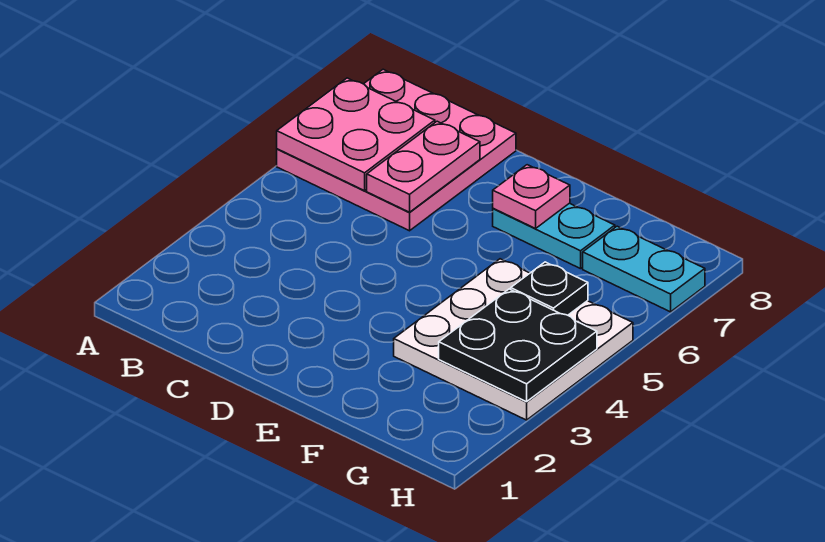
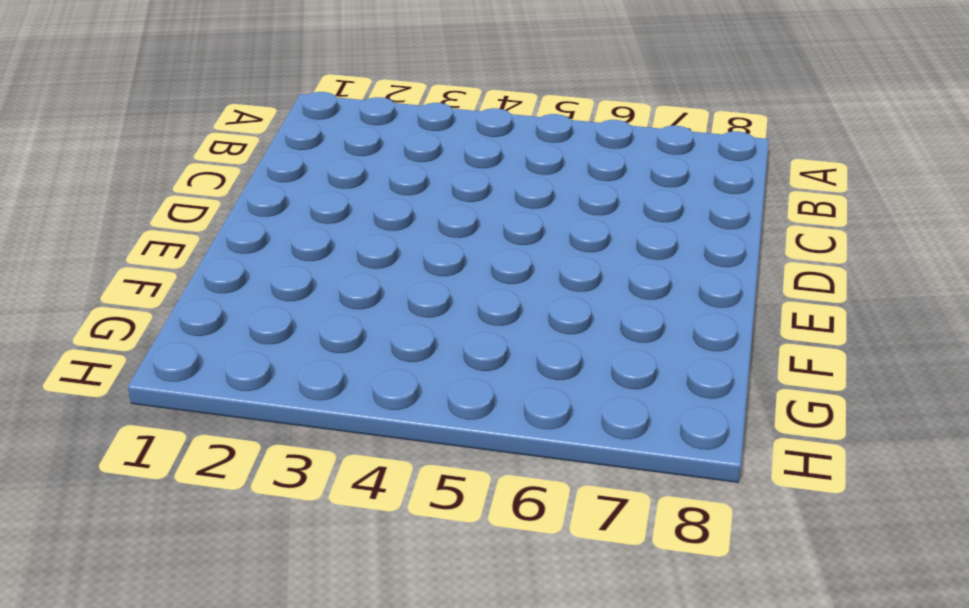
none -> pink 3x3 plate [277,69,516,231]
none -> cyan 1x2 plate [493,203,615,269]

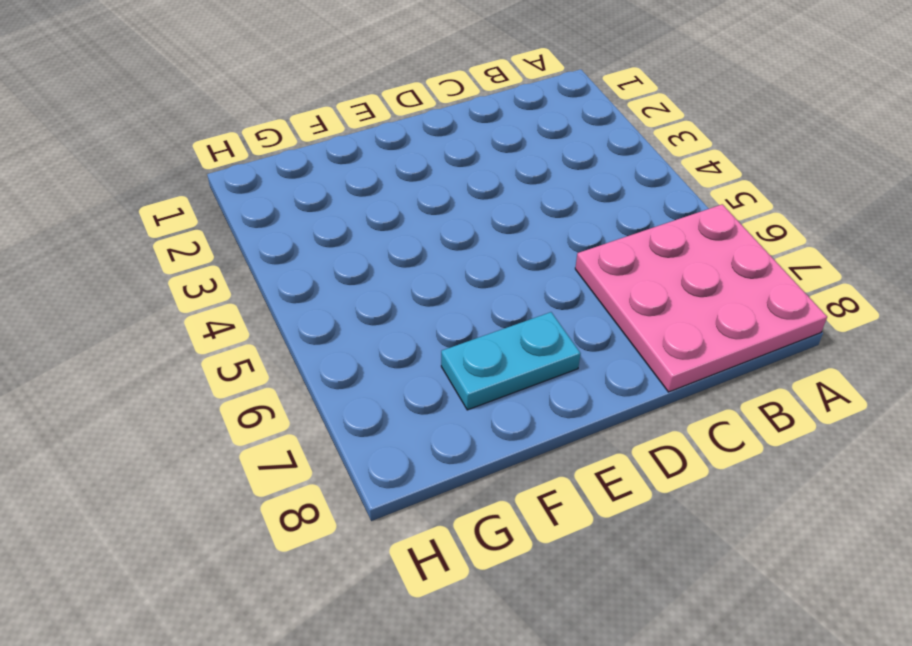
none -> white 3x3 plate [394,259,633,420]
none -> cyan 1x2 plate [583,226,705,312]

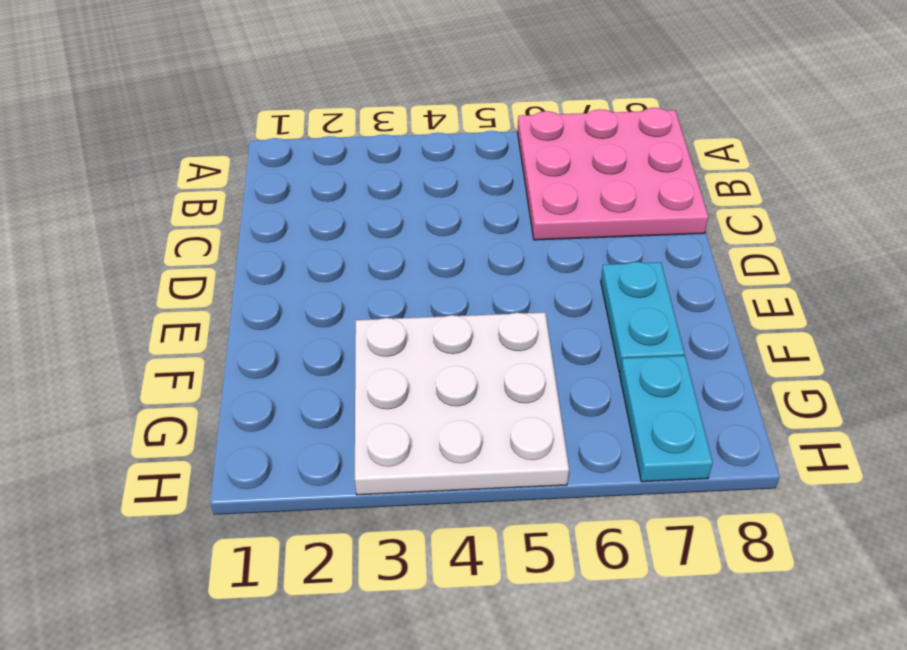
none -> pink 2x2 plate [277,78,435,191]
none -> pink 1x2 plate [367,121,480,212]

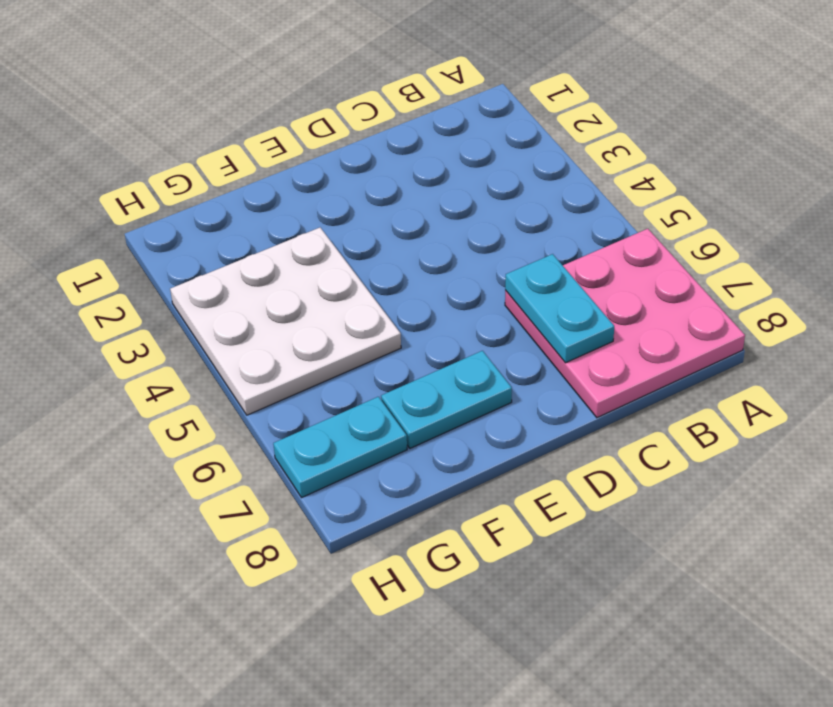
cyan 1x2 plate [505,254,614,363] -> pink 1x2 plate [367,121,480,212]
none -> pink 2x2 plate [277,78,435,191]
none -> pink 1x1 plate [493,165,570,228]

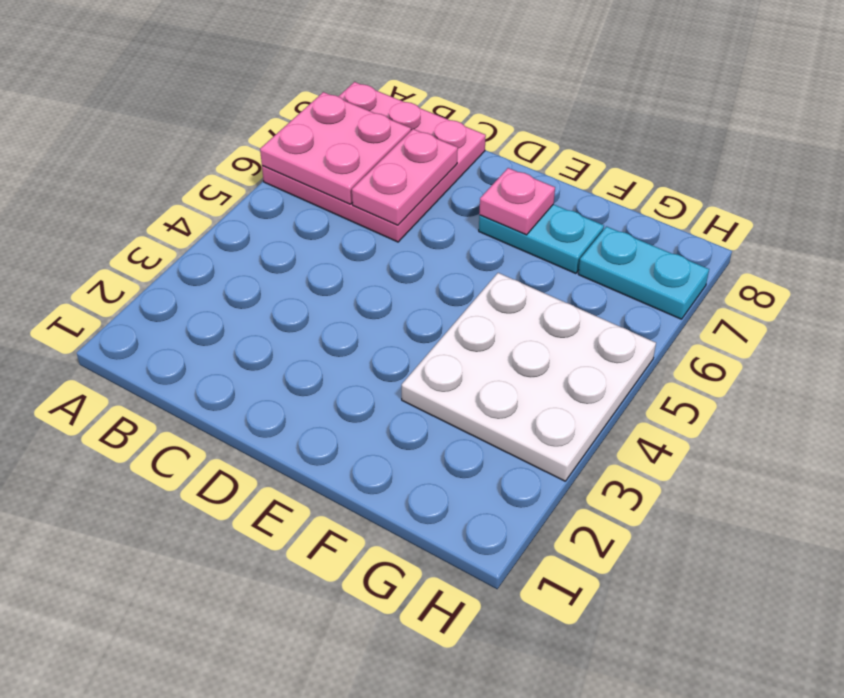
none -> black 2x2 plate [439,289,597,402]
none -> black 1x1 plate [511,262,588,315]

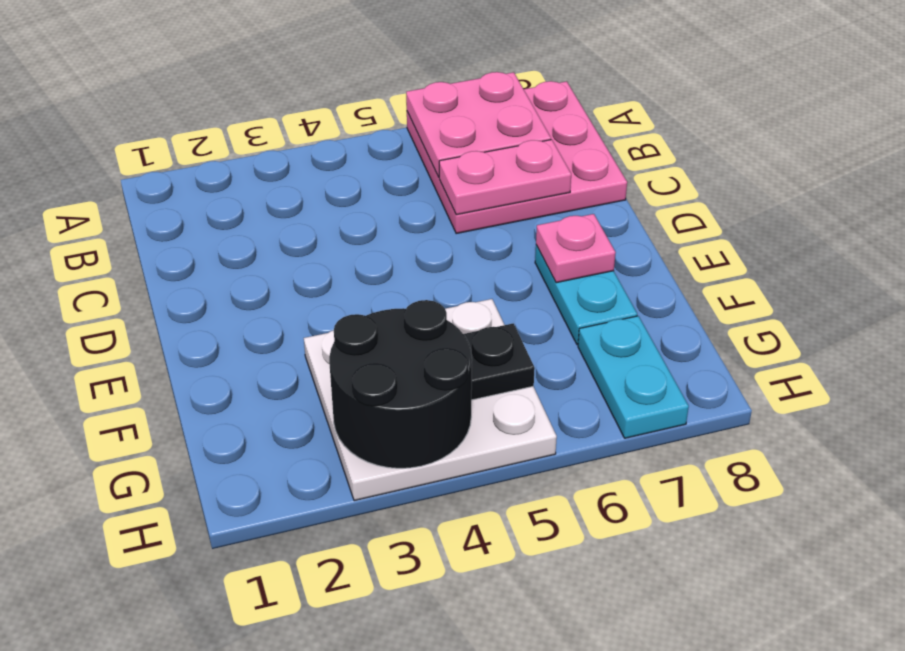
black 2x2 round brick [329,300,472,468] -> black 2x2 plate [439,289,597,402]

